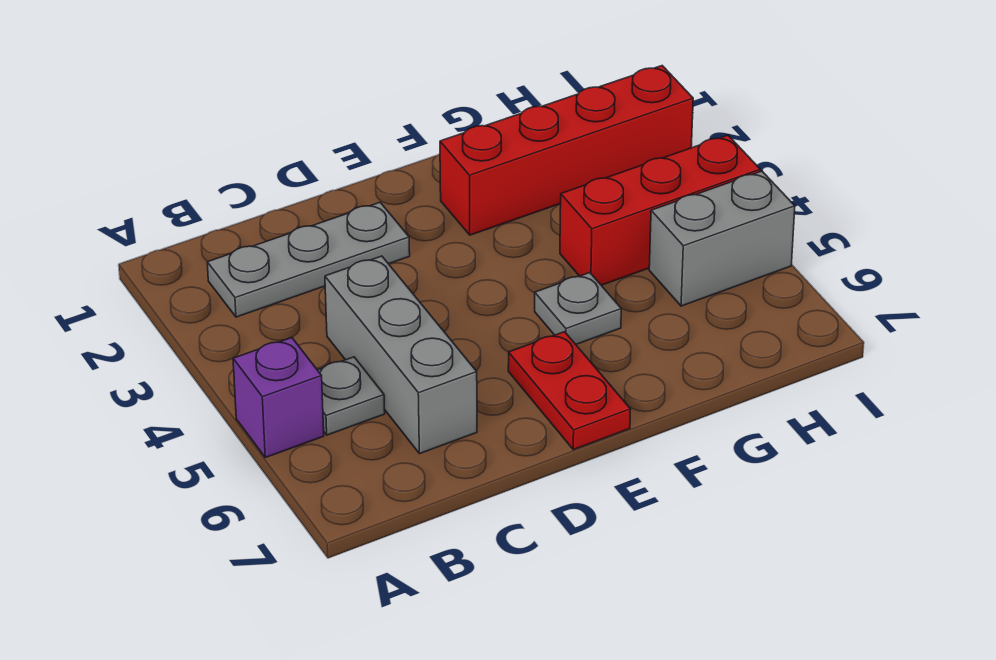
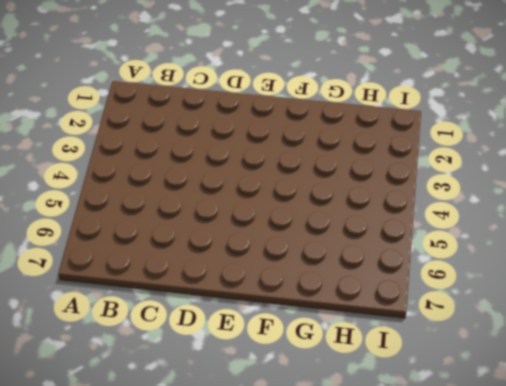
none -> purple 1x1 brick [233,338,324,458]
none -> grey 1x3 plate [207,202,410,317]

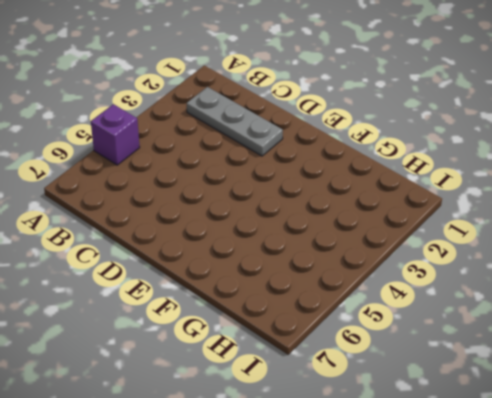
none -> grey 1x1 plate [318,357,385,435]
none -> grey 1x3 brick [325,256,477,454]

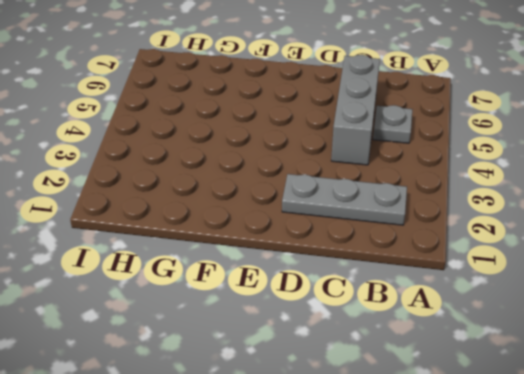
none -> purple 1x1 brick [233,338,324,458]
none -> red 1x2 plate [508,332,631,450]

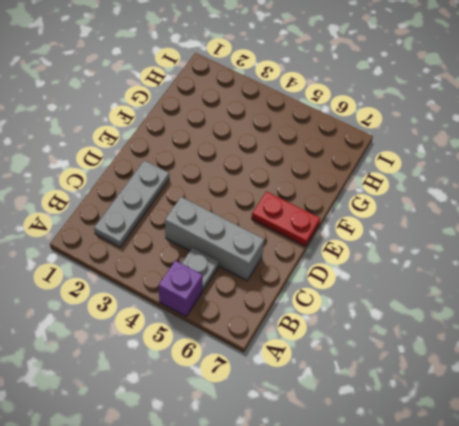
none -> red 1x4 brick [440,66,693,235]
none -> grey 1x1 plate [535,273,621,344]

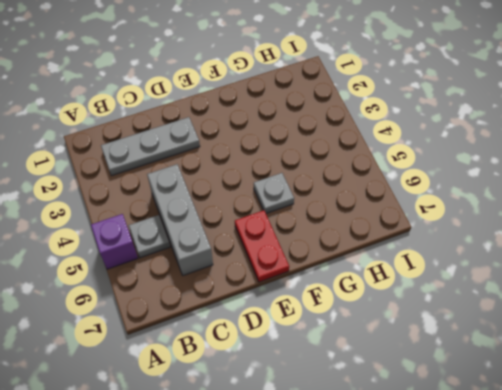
none -> red 1x4 brick [440,66,693,235]
none -> red 1x3 brick [560,135,760,285]

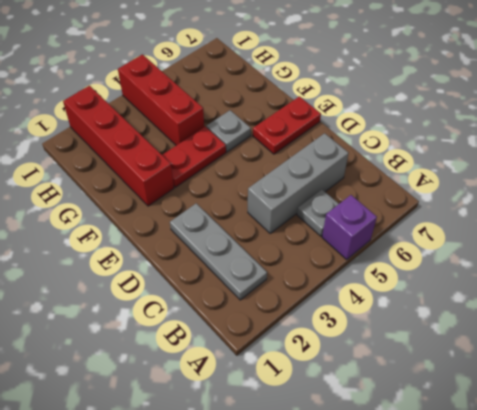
red 1x2 plate [163,127,226,187] -> none
none -> grey 1x2 brick [649,171,795,306]

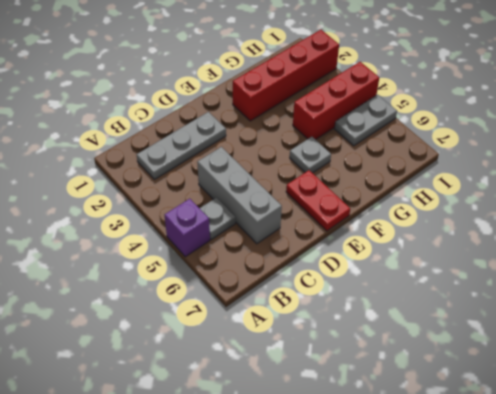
grey 1x2 plate [335,95,397,146] -> grey 1x2 brick [649,171,795,306]

